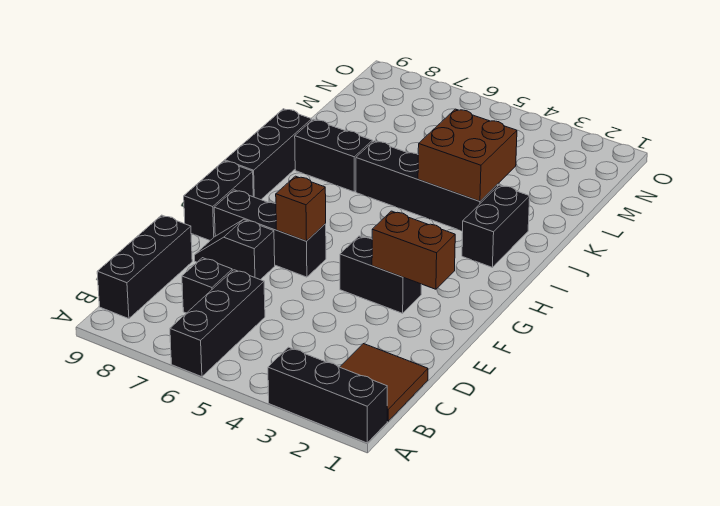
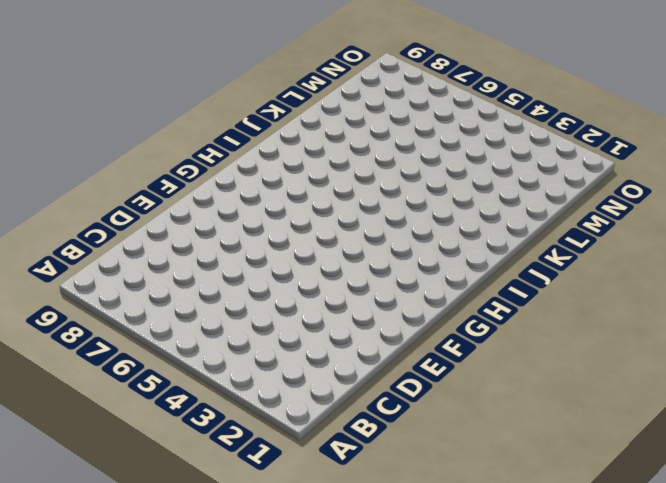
none -> black 1x3 brick [268,347,387,443]
none -> black 1x3 brick [170,270,265,377]
none -> brown 2x2 tile [340,344,428,421]

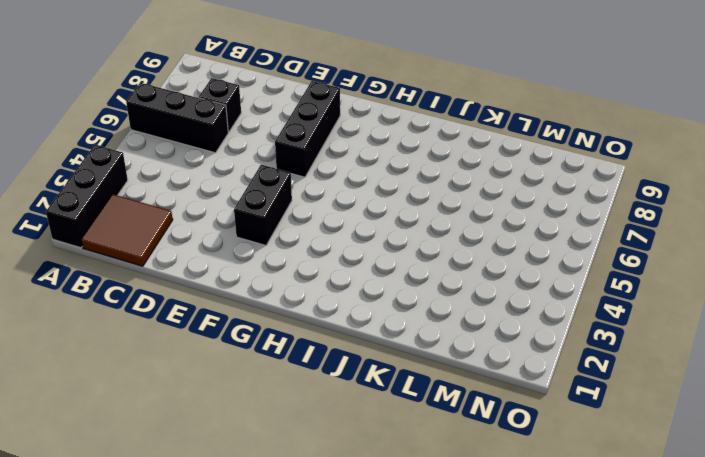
none -> black 1x3 brick [97,215,192,319]
none -> black 1x2 slope [195,219,275,280]
none -> black 1x2 brick [184,161,253,240]

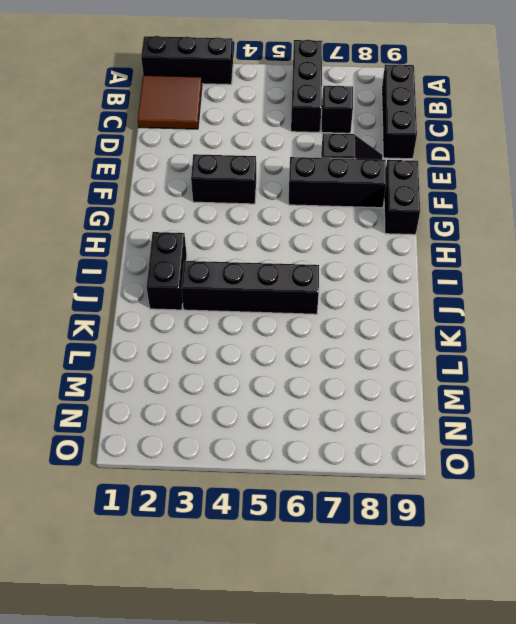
none -> black 1x3 brick [225,109,312,200]
none -> black 1x2 brick [295,119,373,192]
none -> brown 1x2 brick [372,211,455,289]

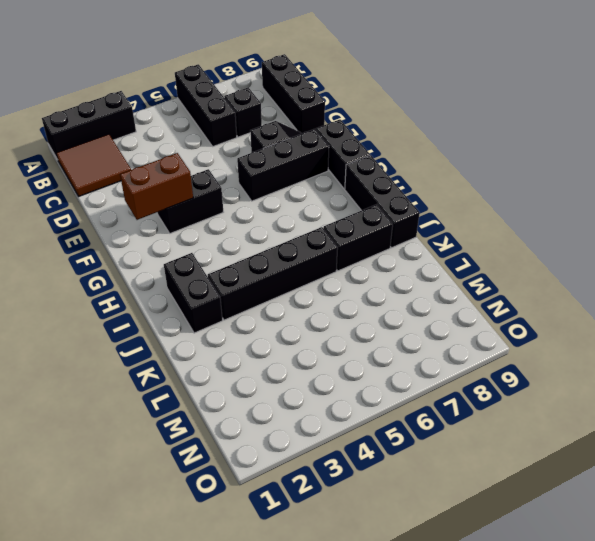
none -> brown 1x1 brick [276,176,326,241]
none -> brown 2x2 brick [418,109,517,201]

